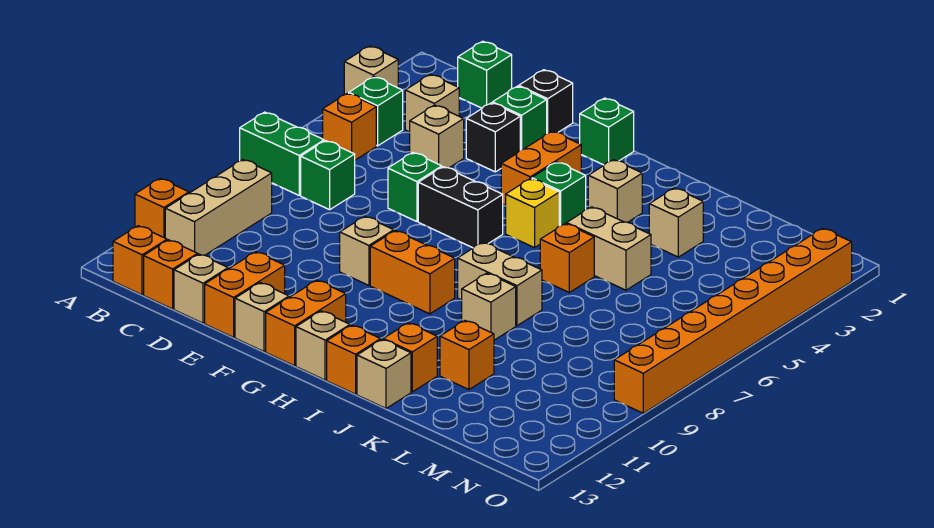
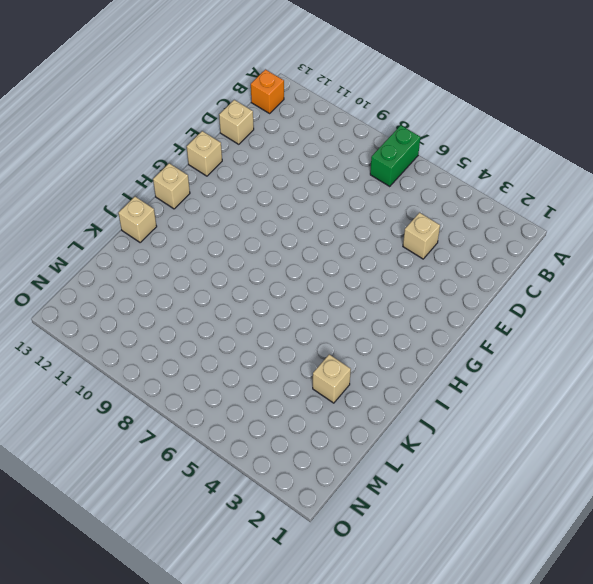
none -> tan 1x1 brick [344,46,398,95]
none -> orange 1x1 brick [135,179,189,238]
none -> green 1x1 brick [349,77,403,146]
none -> orange 1x1 brick [323,93,376,160]

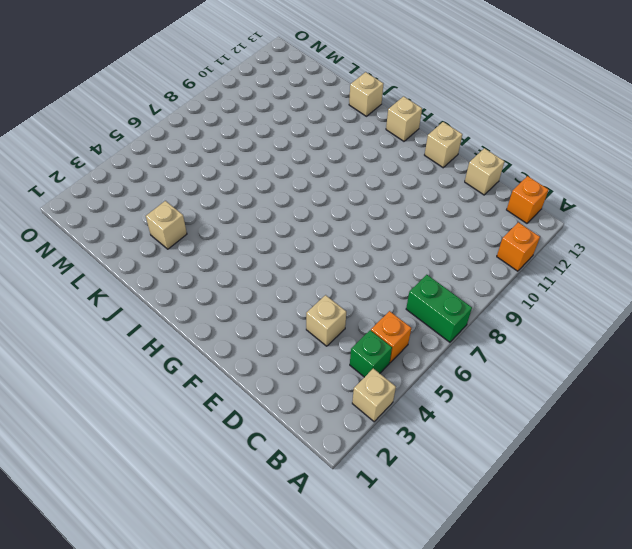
none -> tan 1x3 brick [165,160,272,255]
none -> green 1x1 brick [458,41,512,108]
none -> tan 1x1 brick [405,74,459,132]
none -> green 1x1 brick [301,141,355,210]

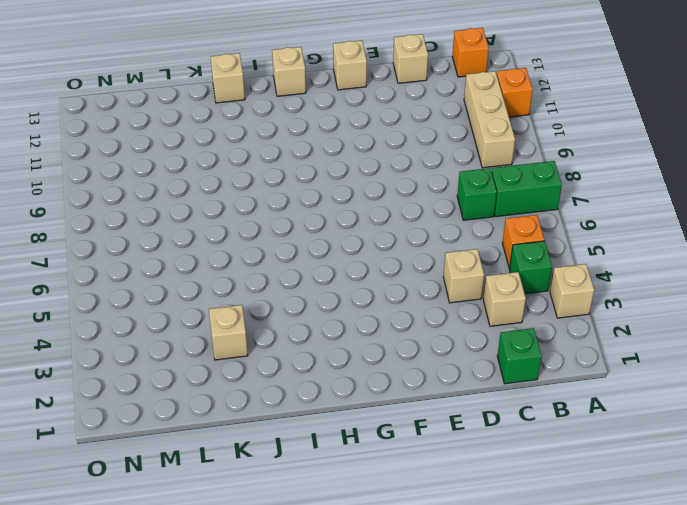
none -> orange 1x1 brick [144,240,198,309]
none -> black 1x1 brick [519,70,573,133]
none -> green 1x1 brick [493,86,547,150]
none -> black 1x1 brick [466,103,520,172]

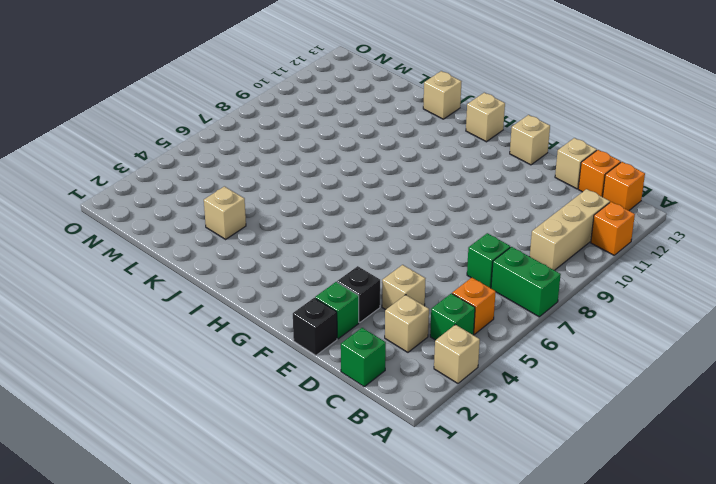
none -> green 1x1 brick [388,153,442,222]
none -> orange 1x2 brick [205,252,285,337]
none -> black 1x2 brick [418,167,503,248]
none -> tan 1x1 brick [340,216,394,285]

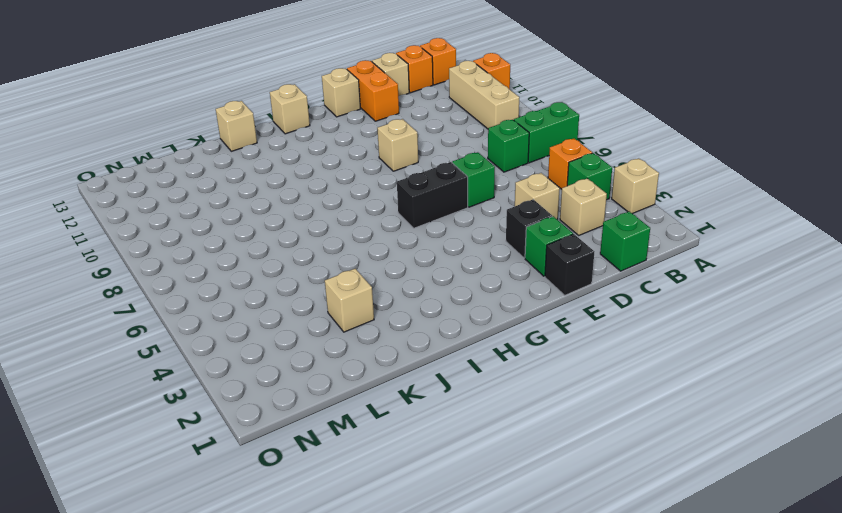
none -> green 1x1 brick [580,98,634,165]
none -> orange 1x2 brick [501,131,581,206]
none -> orange 1x2 brick [370,231,455,314]
none -> orange 1x2 brick [266,280,346,366]

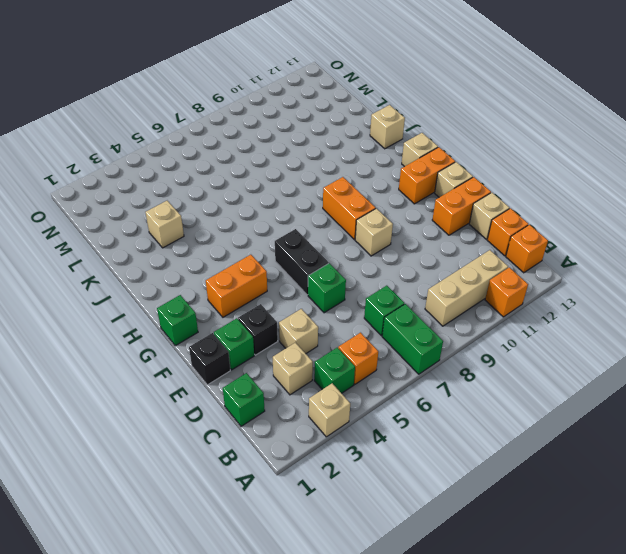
none -> green 1x1 brick [532,162,586,226]
none -> yellow 1x1 brick [506,178,559,248]
none -> tan 1x1 brick [588,160,642,222]
none -> tan 1x2 brick [458,242,542,326]

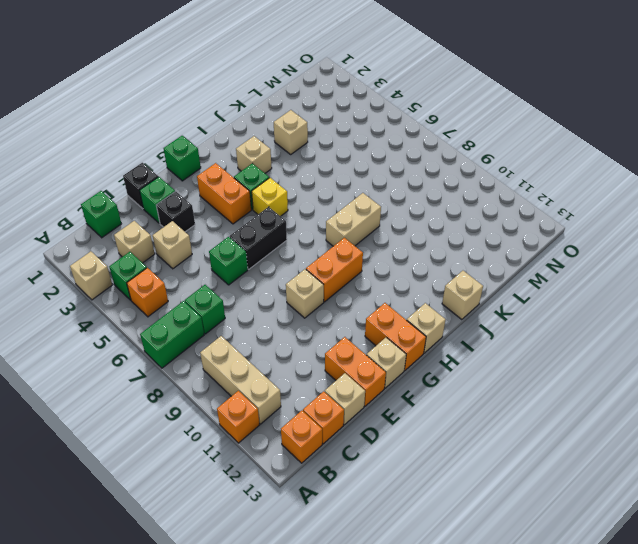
none -> orange 1x1 brick [327,325,381,394]
none -> tan 1x2 brick [567,207,651,290]
none -> orange 1x1 brick [540,223,594,293]
none -> tan 1x1 brick [462,273,516,340]

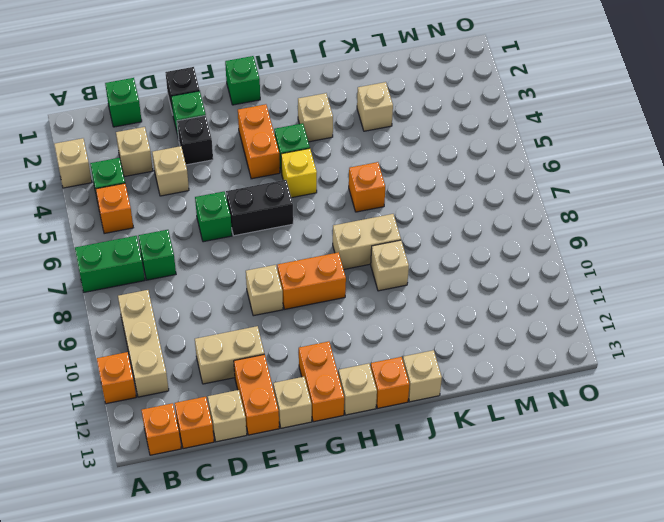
tan 1x2 brick [195,326,264,384] -> tan 1x2 brick moved to [567,207,651,290]
none -> orange 1x1 brick [383,323,437,392]
none -> orange 1x1 brick [440,321,494,390]
none -> orange 1x8 brick [614,228,852,413]

